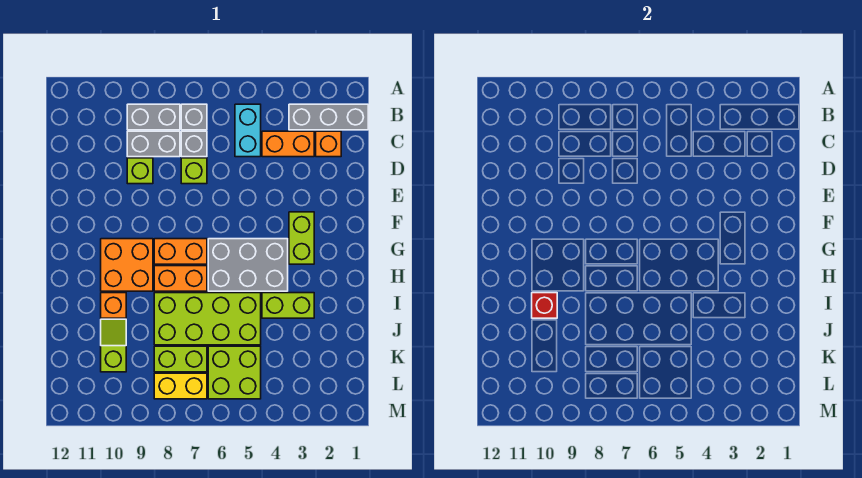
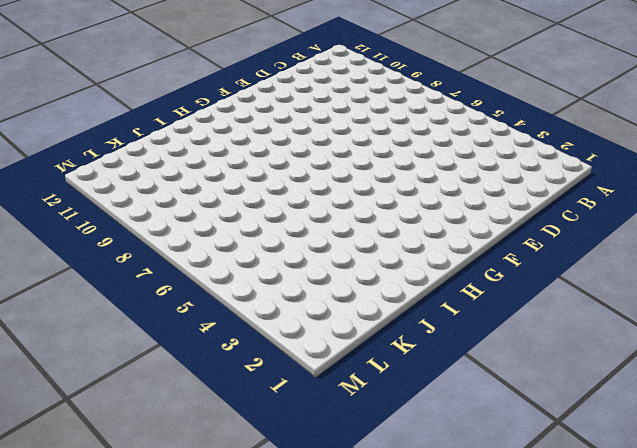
none -> grey 1x3 brick [289,104,368,130]
none -> cyan 1x2 brick [235,104,261,157]
none -> grey 1x1 brick [181,104,207,130]

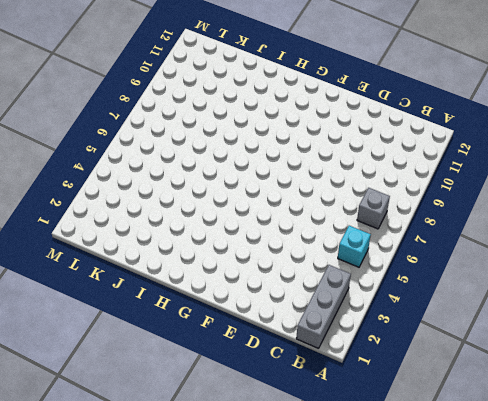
cyan 1x1 brick [338,226,371,267] -> cyan 1x2 brick [235,104,261,157]
none -> grey 1x2 brick [127,104,180,130]
none -> orange 1x1 brick [316,131,341,157]
none -> orange 1x2 brick [262,131,314,157]

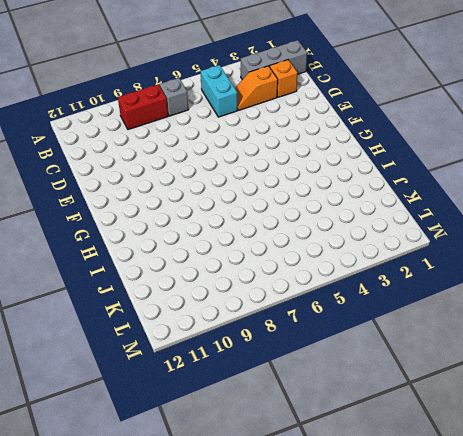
red 1x2 brick [118,84,168,130] -> grey 1x2 brick [127,104,180,130]
orange 1x2 slope [235,66,278,110] -> orange 1x2 brick [262,131,314,157]
none -> grey 1x1 brick [181,131,207,157]
none -> grey 1x2 brick [127,131,180,157]
none -> lime 1x1 brick [181,158,207,184]

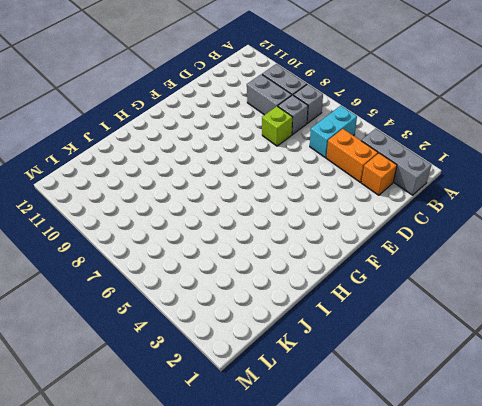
none -> lime 1x1 brick [127,158,153,184]
none -> lime 1x2 brick [289,212,314,264]
none -> grey 2x3 brick [208,239,288,291]

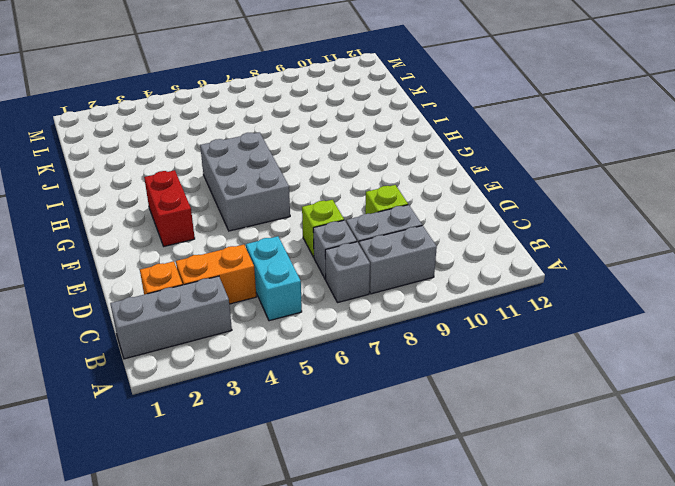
red 1x2 brick [144,170,195,246] -> lime 1x2 brick [289,212,314,264]
grey 2x3 brick [200,132,290,231] -> grey 2x3 brick turned to [208,239,288,291]
none -> orange 1x2 brick [154,239,207,264]
none -> orange 2x2 brick [101,239,153,291]
none -> orange 1x2 brick [154,266,207,291]

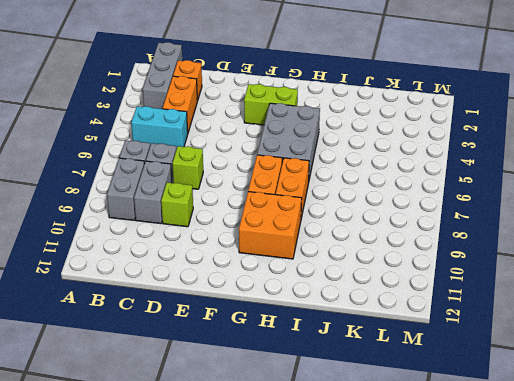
none -> lime 1x2 brick [262,293,314,318]
none -> lime 2x4 brick [154,293,261,345]
none -> orange 1x1 brick [101,293,126,318]

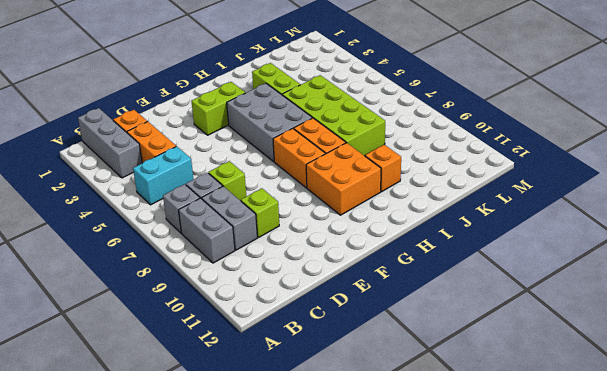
none -> lime 1x2 slope [101,319,126,372]
none -> lime 2x2 brick [208,346,261,399]
none -> lime 1x2 brick [154,346,207,372]

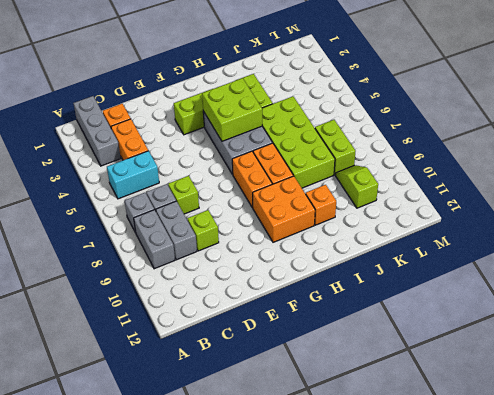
lime 2x2 brick [202,78,262,141] -> lime 2x2 brick moved to [208,346,261,399]
lime 1x2 slope [335,165,378,208] -> lime 1x2 slope turned to [101,319,126,372]
none -> yellow 1x2 brick [154,373,207,399]
none -> red 1x1 brick [532,293,557,318]

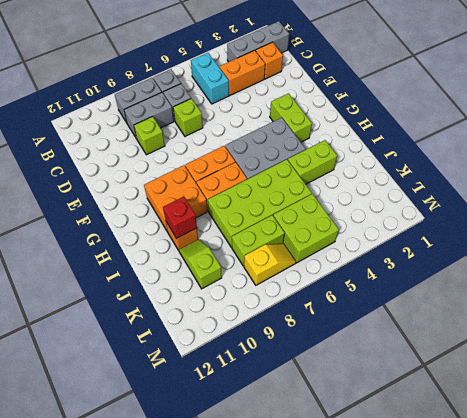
yellow 1x2 slope [244,244,296,285] -> yellow 1x2 brick [154,373,207,399]

